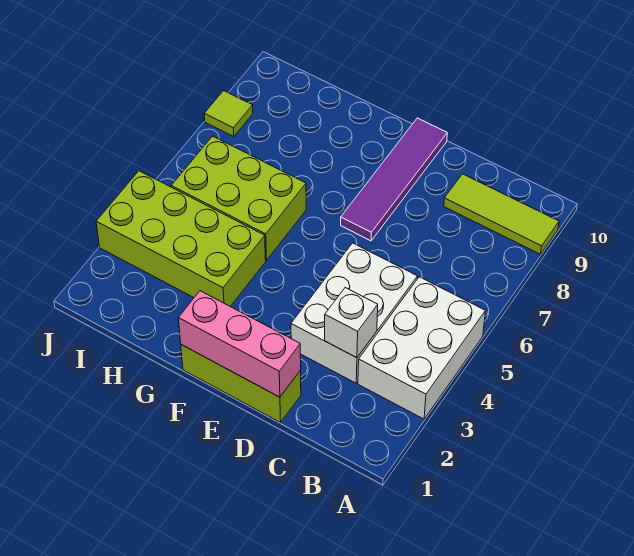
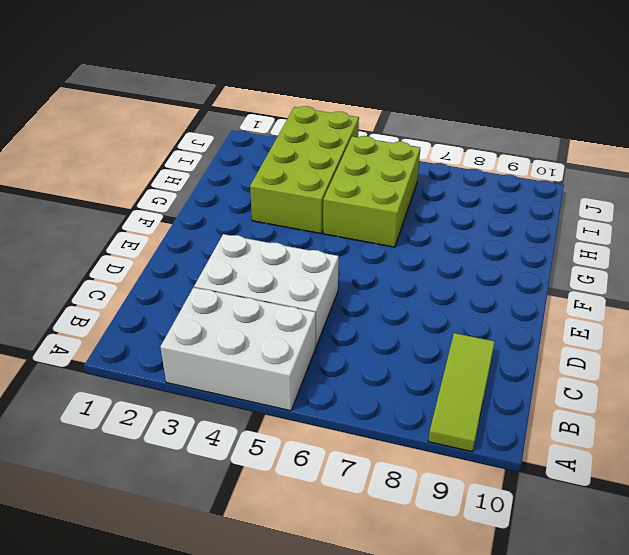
none -> lime 1x3 brick [181,345,301,422]
none -> purple 1x4 tile [341,118,447,241]

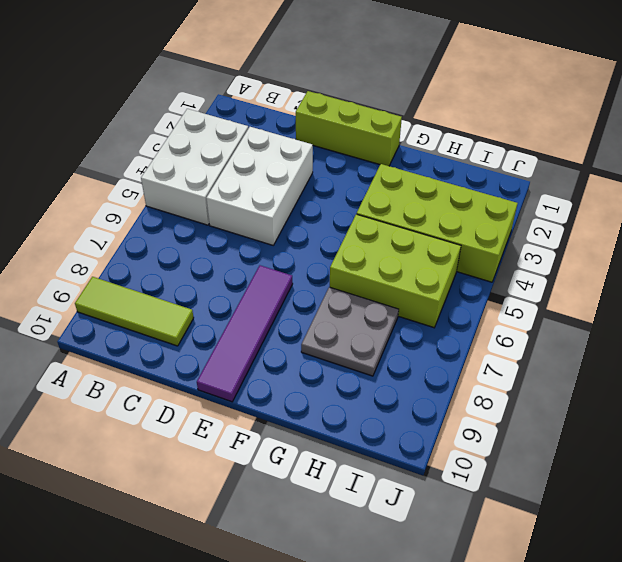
grey 2x2 plate [301,287,399,376] -> none
none -> lime 1x1 tile [204,91,253,136]
none -> white 1x1 brick [325,288,378,358]

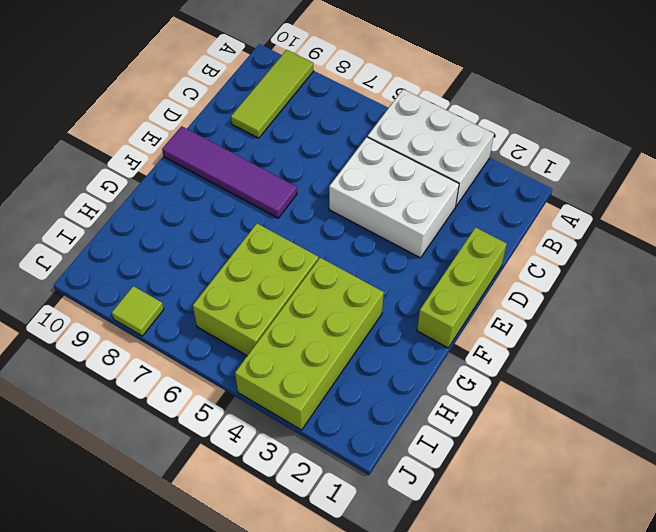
none -> white 1x1 brick [325,288,378,358]
none -> pink 1x3 brick [179,291,301,397]

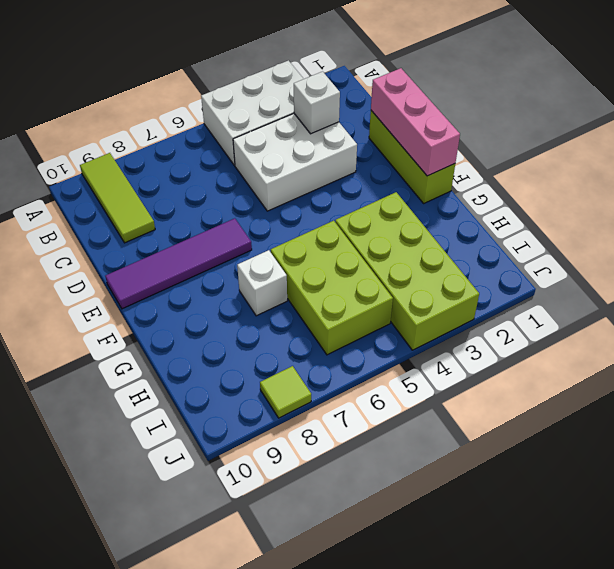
white 1x1 brick [237,250,287,316] -> none

